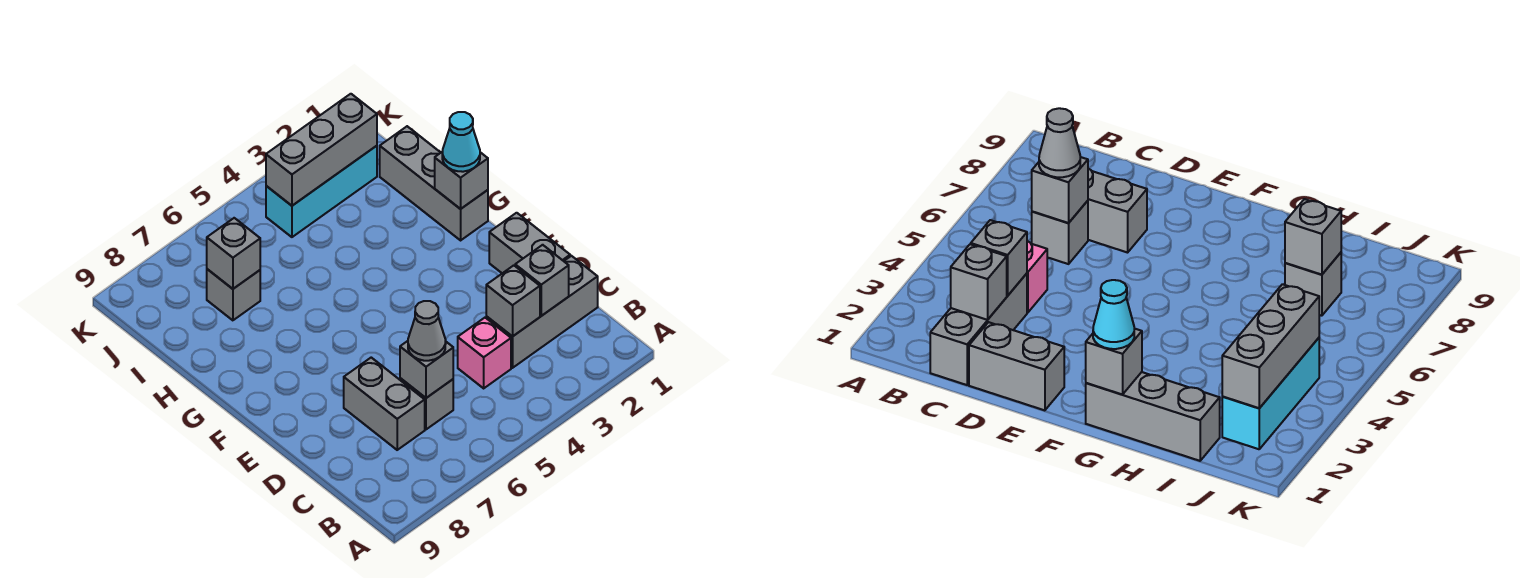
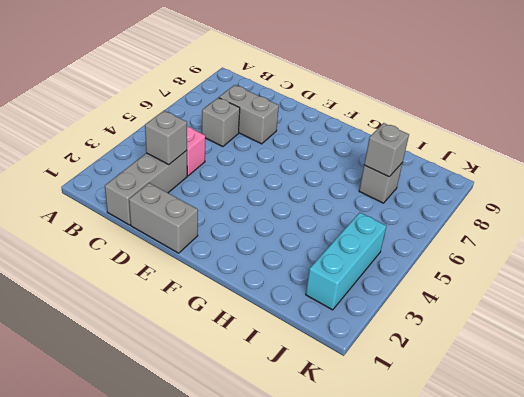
none -> grey 1x3 brick [380,126,488,240]
none -> grey 1x1 brick [515,245,569,316]
none -> grey 1x1 brick [400,341,453,398]

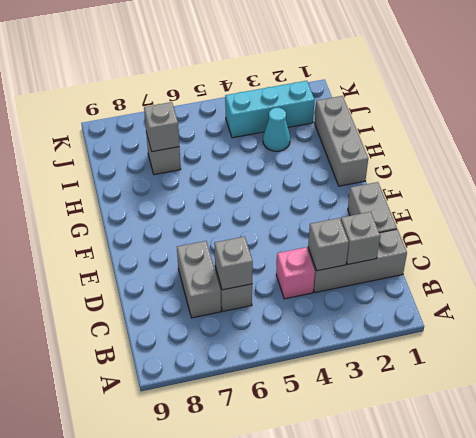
cyan 1x1 cone [263,108,290,151] -> cyan 1x1 cone moved to [442,112,480,172]
none -> grey 1x1 brick [435,152,488,209]
none -> grey 1x3 brick [266,94,377,206]
none -> grey 1x1 cone [408,301,446,361]

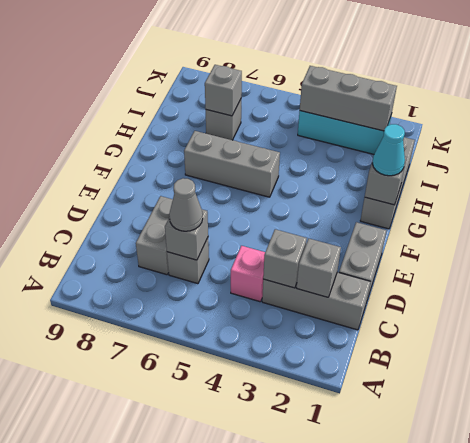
grey 1x3 brick [184,131,280,197] -> none

